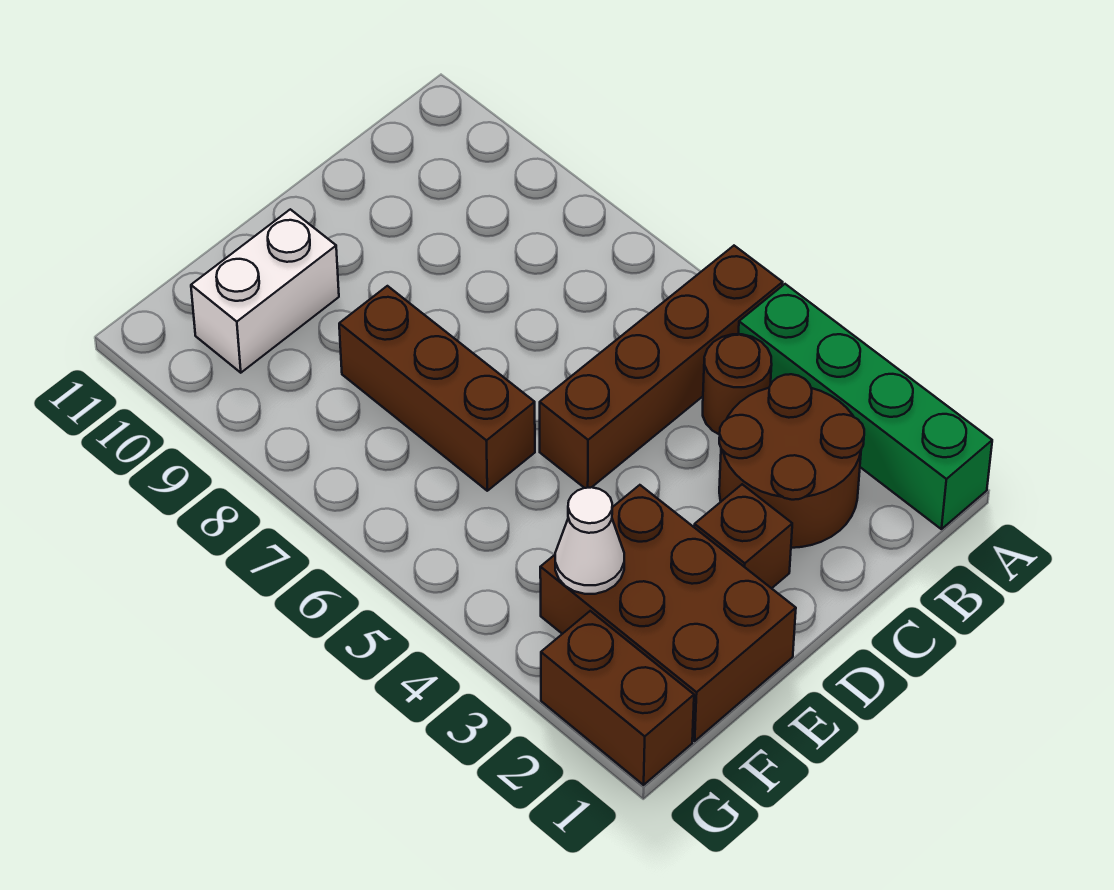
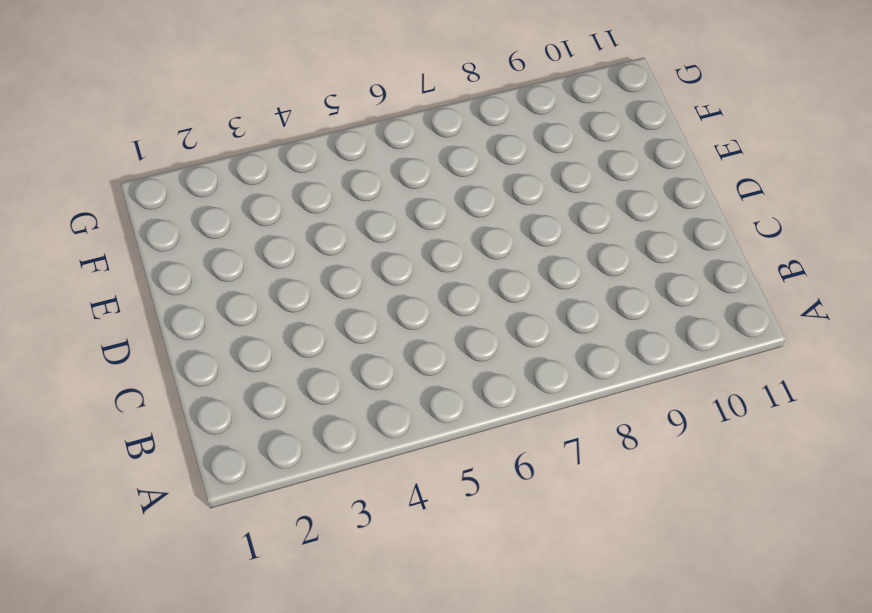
none -> green 1x4 brick [738,284,992,529]
none -> brown 1x4 brick [540,246,783,488]

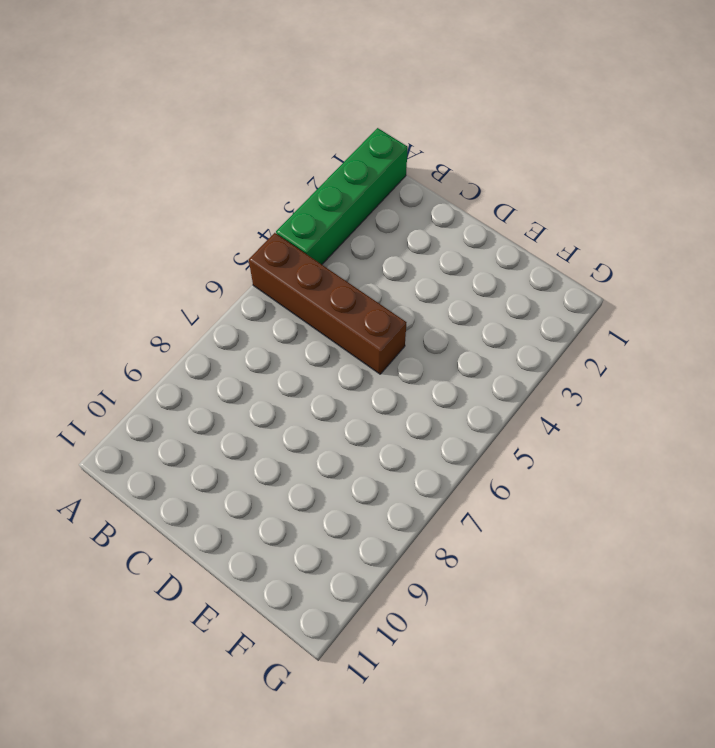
none -> brown 2x2 round brick [719,374,864,548]
none -> brown 1x1 round brick [703,334,772,435]

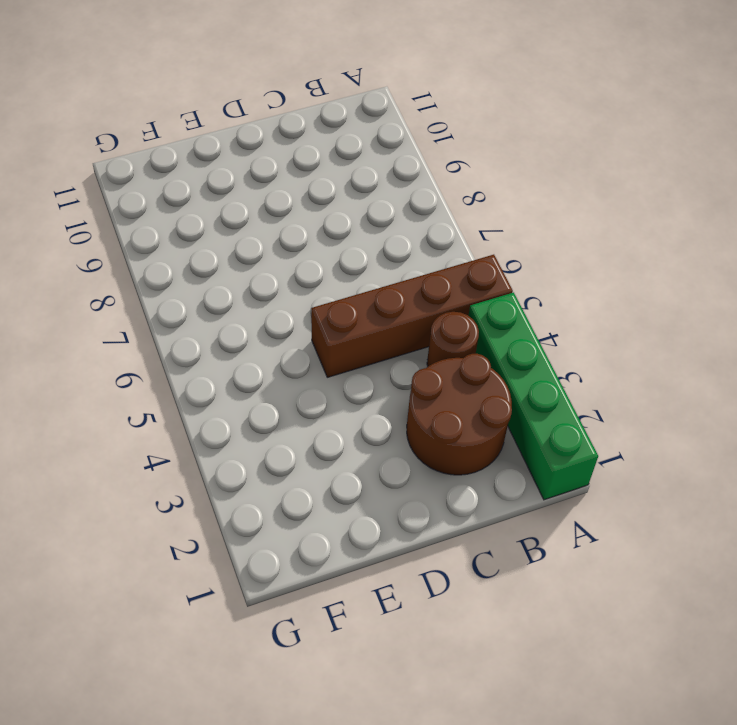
none -> brown 1x1 brick [694,484,792,588]
none -> brown 2x3 brick [540,485,796,741]

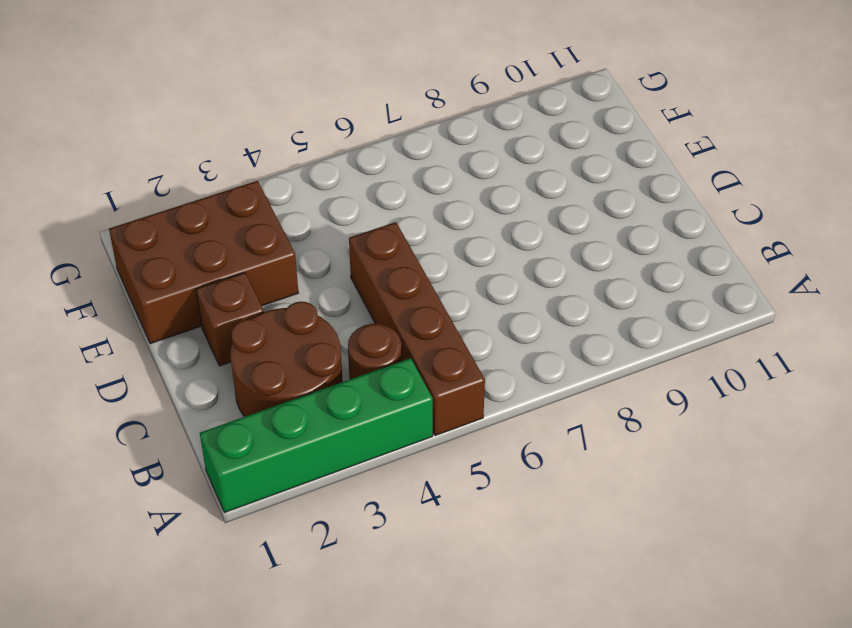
none -> brown 1x3 brick [339,286,535,491]
none -> white 1x2 brick [191,209,339,373]

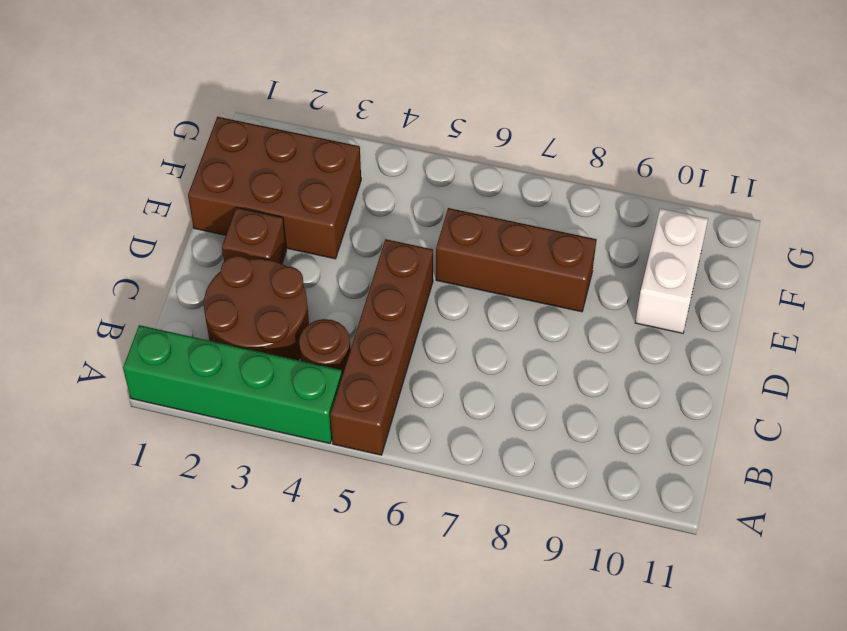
none -> brown 1x2 brick [541,611,694,785]
none -> white 1x1 cone [555,487,624,594]

